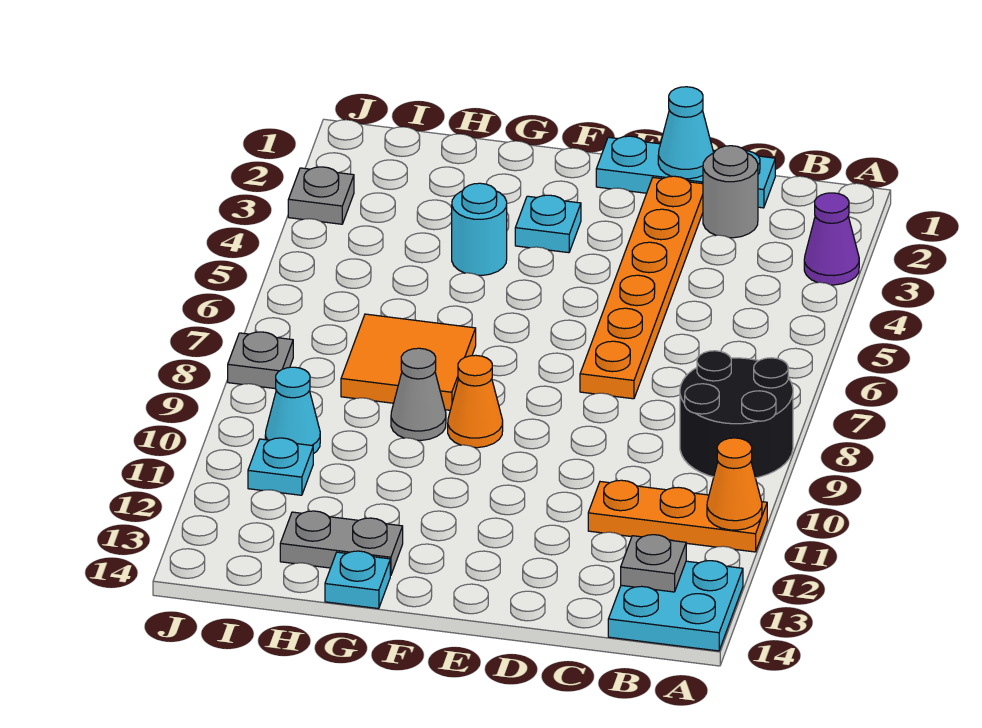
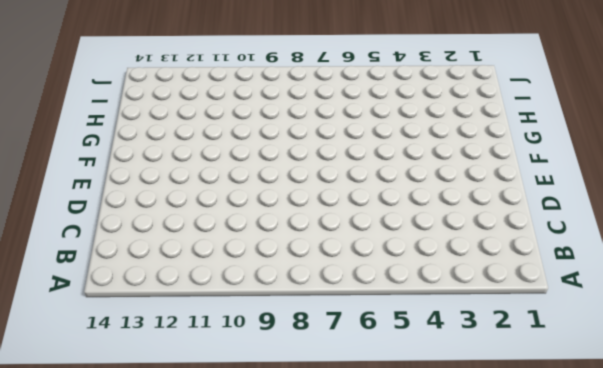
none -> purple 1x1 cone [804,193,859,285]
none -> black 2x2 round brick [680,351,793,478]
none -> orange 1x3 plate [588,480,767,552]

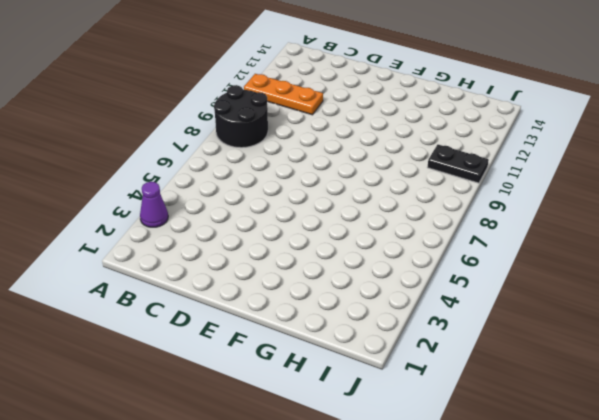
black 1x2 plate [427,145,489,183] -> cyan 1x1 cone [265,367,320,454]
none -> cyan 2x2 plate [608,561,743,651]
none -> cyan 1x3 plate [596,136,775,208]
none -> grey 1x1 round brick [703,146,758,238]

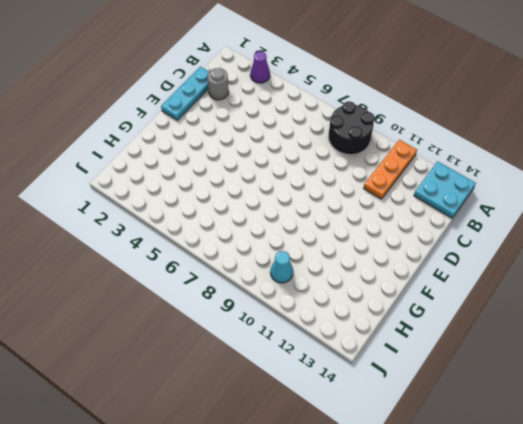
none -> orange 1x6 plate [580,176,703,399]
none -> cyan 1x1 plate [515,195,581,253]
none -> orange 1x1 cone [448,355,503,448]

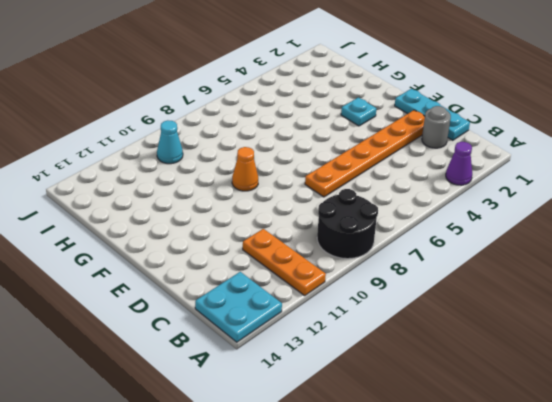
none -> cyan 1x1 round brick [452,183,507,275]
none -> orange 2x2 tile [341,314,476,410]
none -> grey 1x1 cone [391,348,446,440]

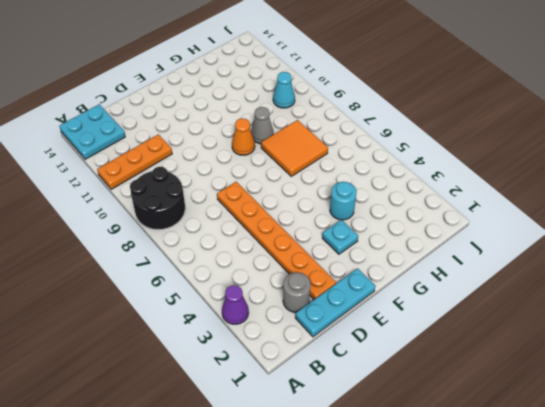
none -> grey 1x2 plate [280,511,403,576]
none -> cyan 1x1 plate [325,551,390,609]
none -> cyan 1x1 plate [248,438,313,495]

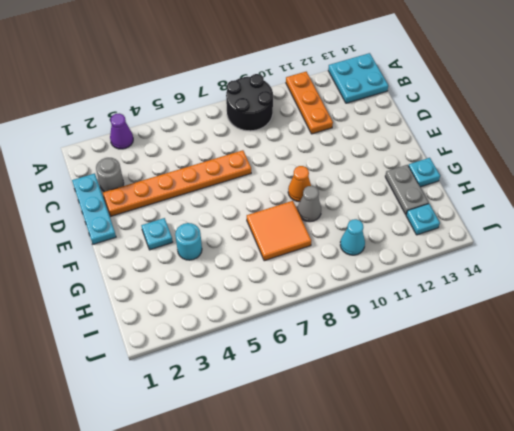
cyan 1x1 plate [406,204,440,235] -> cyan 1x1 plate moved to [248,438,313,495]
none -> grey 1x1 plate [288,167,354,224]
none -> grey 1x1 plate [228,332,293,389]
none -> orange 1x1 cone [707,438,762,530]

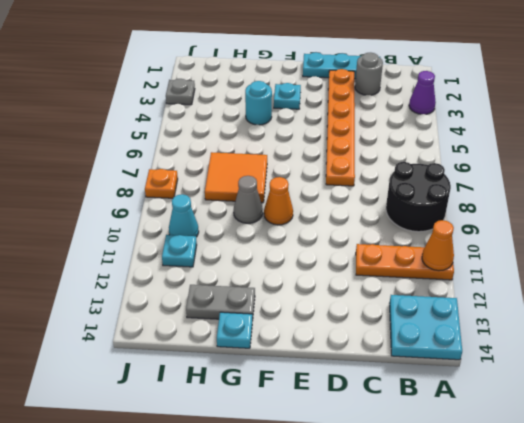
orange 1x1 plate [145,169,178,198] -> grey 1x1 plate [228,332,293,389]
none -> grey 1x1 plate [621,535,686,592]
none -> cyan 1x1 cone [658,87,713,179]

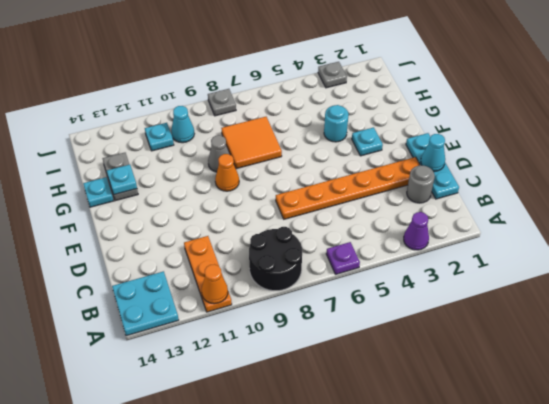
purple 1x1 plate [326,242,360,274] -> none
cyan 1x1 plate [107,164,137,195] -> none
none -> grey 1x1 plate [621,535,686,592]

